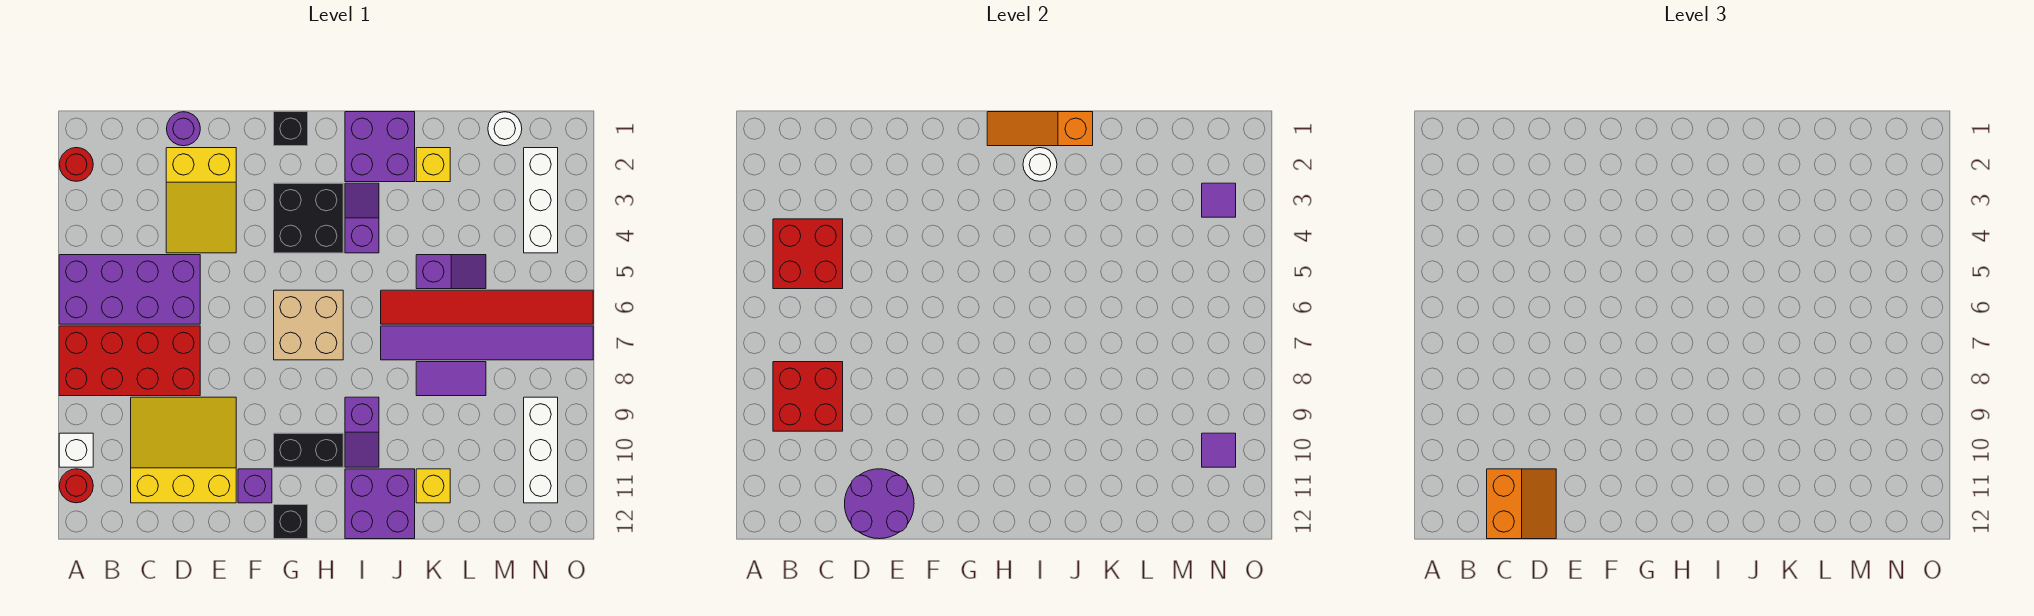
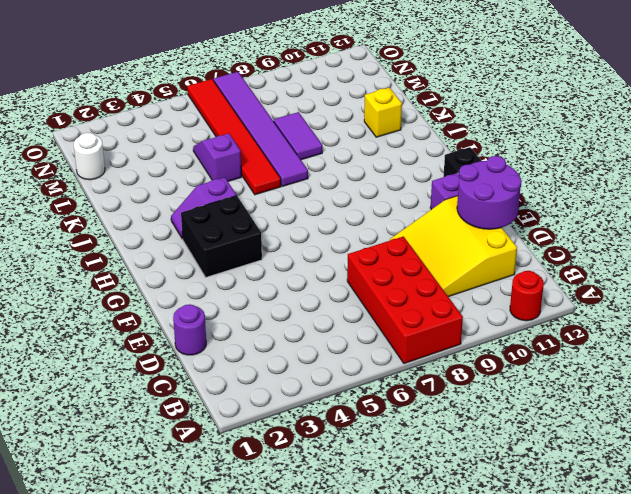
none -> red 1x1 round brick [59,148,93,181]
none -> purple 2x4 brick [59,255,200,324]
none -> white 1x1 brick [59,433,93,467]
none -> yellow 2x3 slope [166,148,236,253]

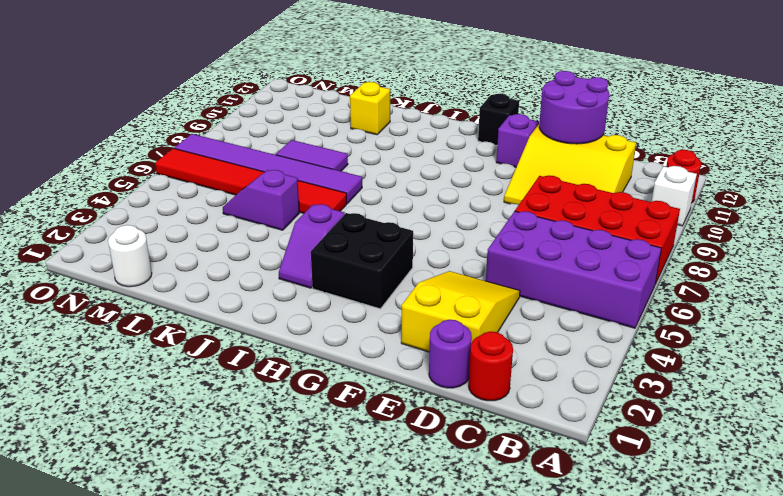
red 1x1 round brick [469,331,513,401] -> red 1x1 round brick moved to [59,148,93,181]
none -> black 1x1 brick [274,112,308,146]
none -> tan 2x2 brick [274,290,343,360]
none -> black 1x2 brick [274,433,343,467]
none -> purple 2x2 brick [345,112,415,182]

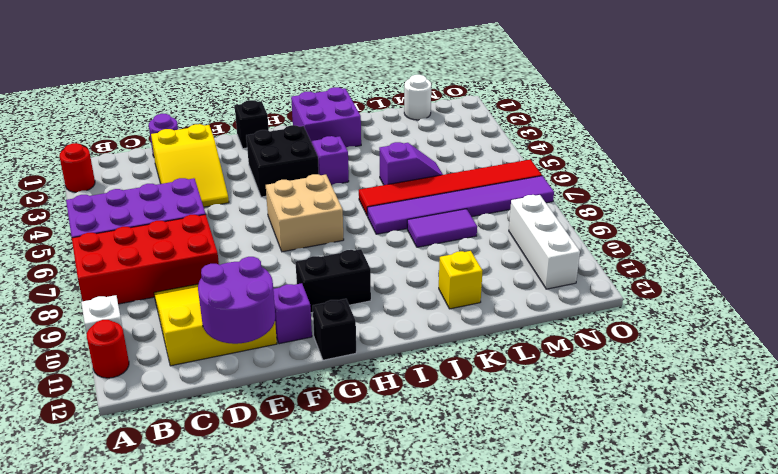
none -> purple 1x2 slope [345,397,379,467]
none -> purple 2x2 brick [345,469,415,539]
none -> yellow 1x1 brick [416,148,450,182]
none -> white 1x3 brick [524,148,558,253]

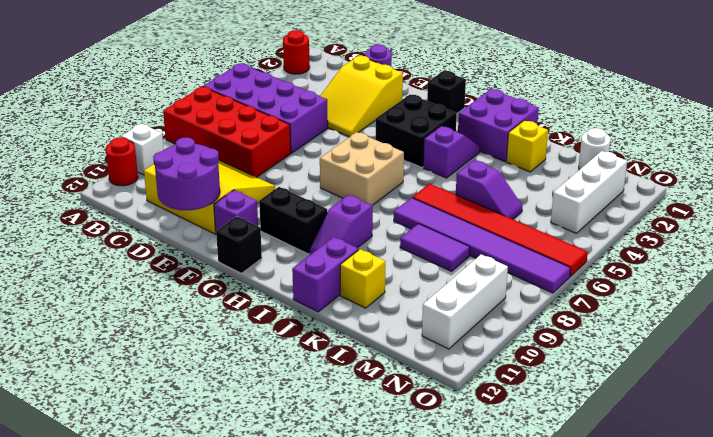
purple 1x2 brick [292,237,359,312] -> purple 2x2 brick [345,469,415,539]
none -> red 2x2 brick [773,219,843,289]
none -> red 2x2 brick [773,362,843,431]
none -> orange 1x3 slope [987,112,1093,146]
none -> white 1x1 round brick [1023,148,1057,181]

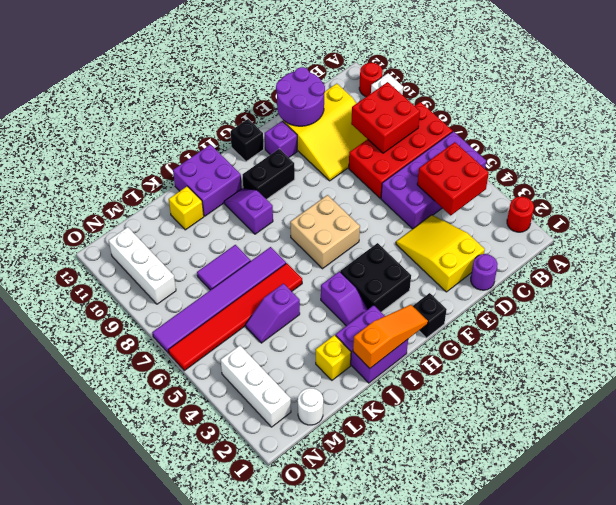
none -> white 1x1 round brick [1023,148,1057,181]
none -> purple 1x1 tile [1202,183,1236,217]
none -> purple 1x1 tile [1202,433,1236,467]
none -> orange 2x2 slope [1487,469,1556,539]

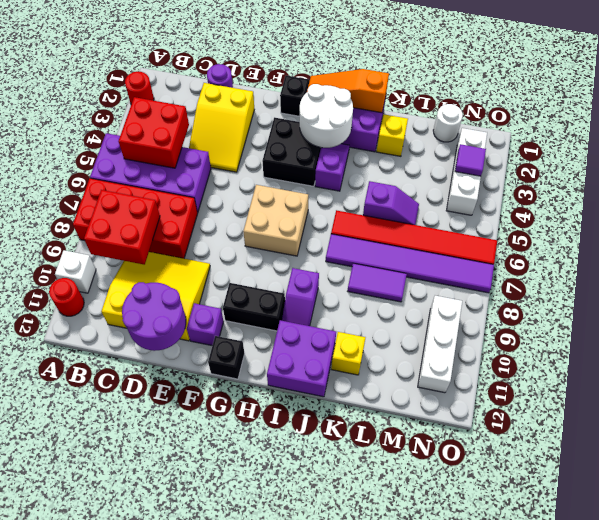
white 2x2 round brick [300,84,353,148] -> white 1x1 round brick [1023,148,1057,181]
none -> purple 1x1 tile [1202,433,1236,467]
none -> orange 2x2 slope [1487,469,1556,539]

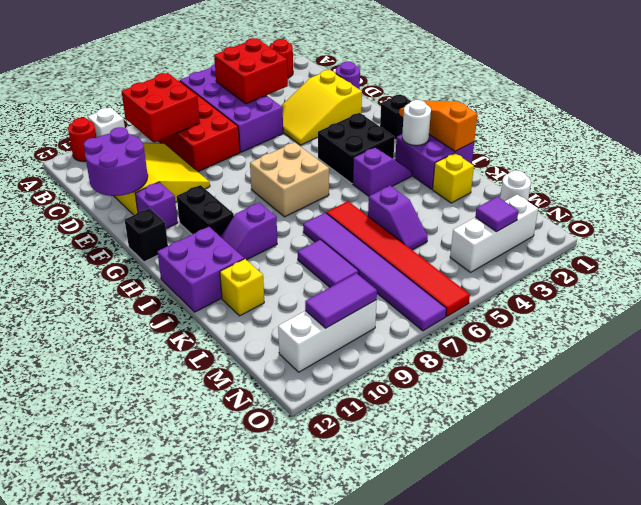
purple 1x2 tile [305,273,377,328] -> purple 1x1 tile [1202,433,1236,467]
none -> orange 2x2 slope [1487,469,1556,539]

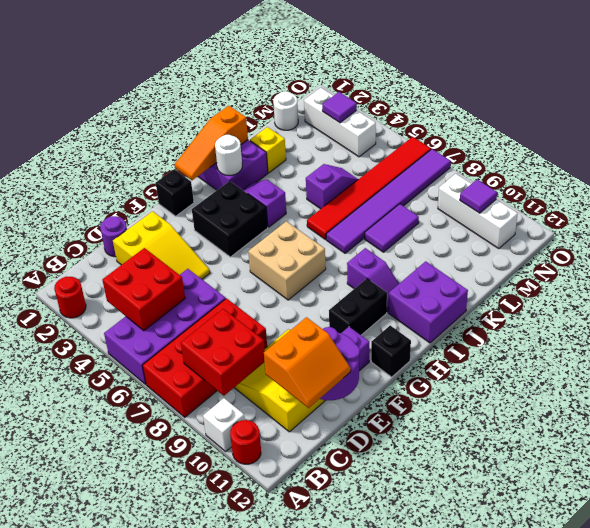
orange 2x2 slope [264,317,351,408] -> orange 2x2 slope turned to [1487,469,1556,539]
none -> yellow 1x1 brick [416,469,450,503]

